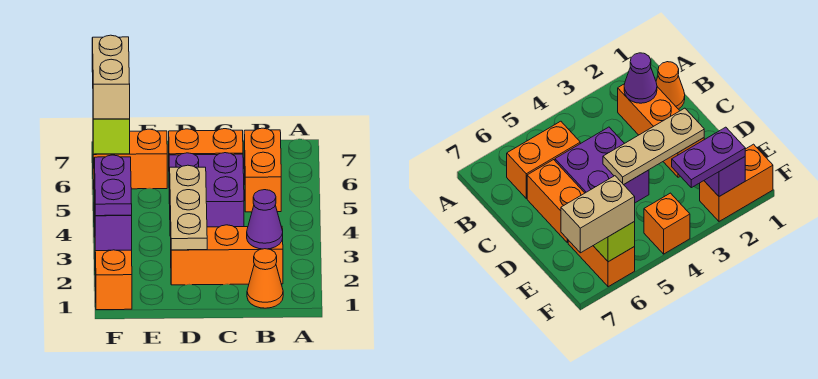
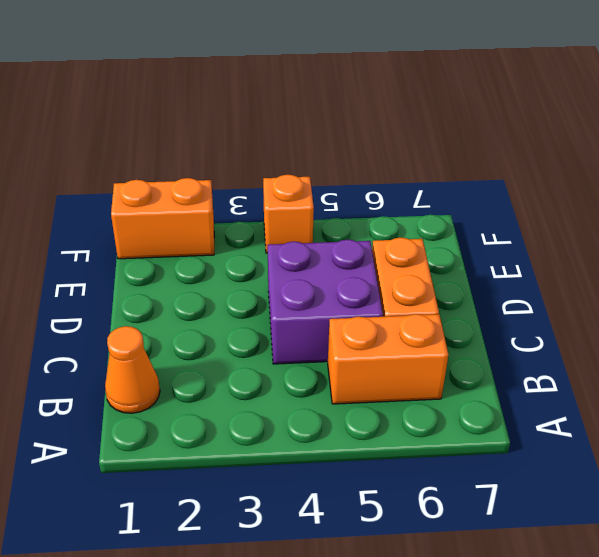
none -> orange 1x3 brick [171,225,283,285]
none -> orange 1x2 brick [93,129,167,189]
none -> purple 1x1 cone [247,190,283,249]

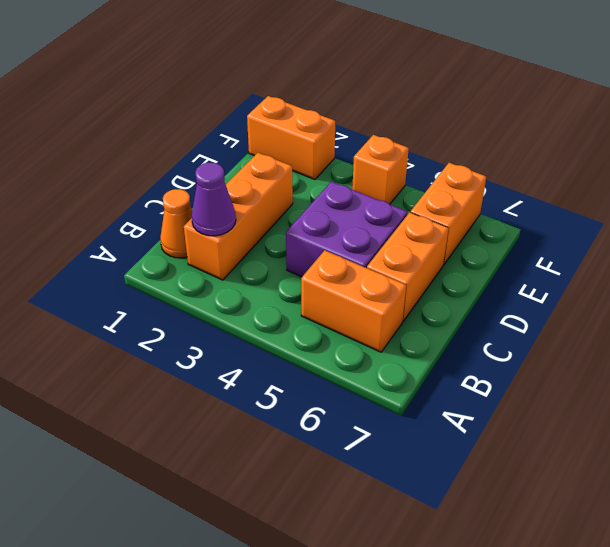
none -> tan 1x3 plate [169,165,207,250]
none -> purple 1x1 brick [95,215,132,251]
none -> lime 1x1 brick [93,119,130,154]

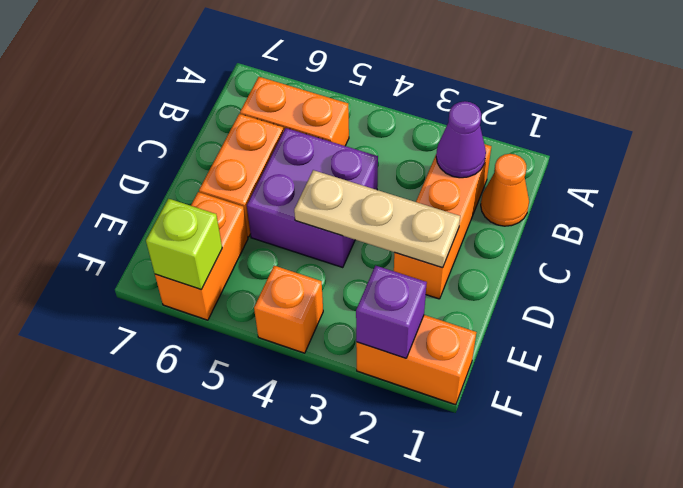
none -> purple 1x2 plate [94,155,132,216]
none -> tan 1x2 brick [92,35,130,119]

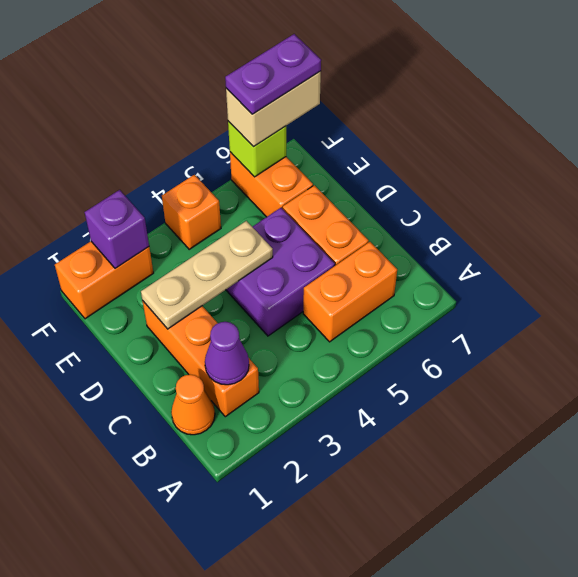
purple 1x2 plate [225,34,321,114] -> purple 1x2 plate moved to [94,155,132,216]

